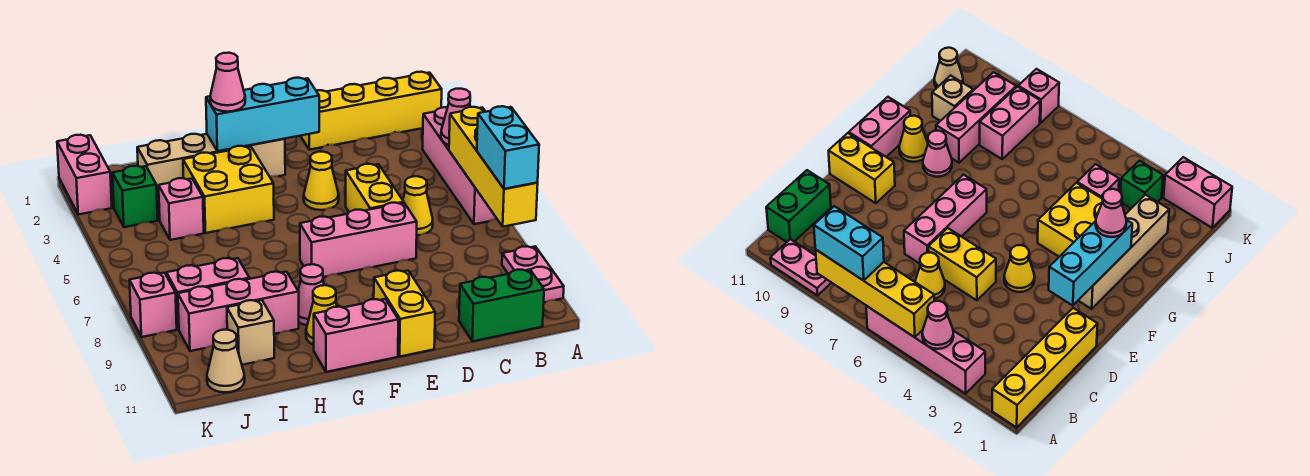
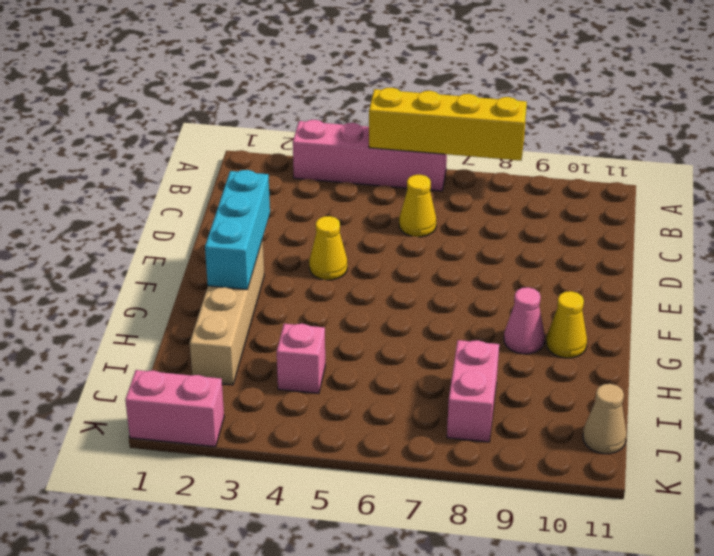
none -> yellow 1x4 brick [301,72,442,150]
none -> pink 1x2 plate [502,246,564,302]
none -> green 1x2 brick [459,270,544,341]

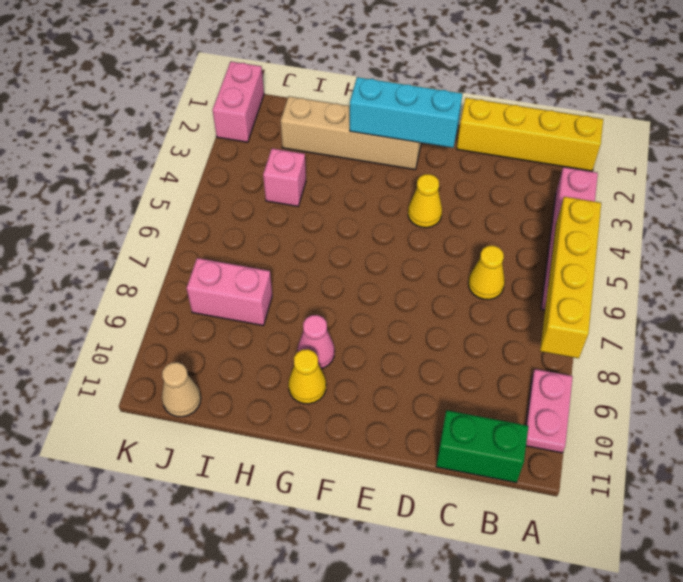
none -> yellow 1x2 brick [346,164,404,212]
none -> pink 1x3 brick [300,203,417,277]
none -> yellow 1x2 brick [374,271,435,356]

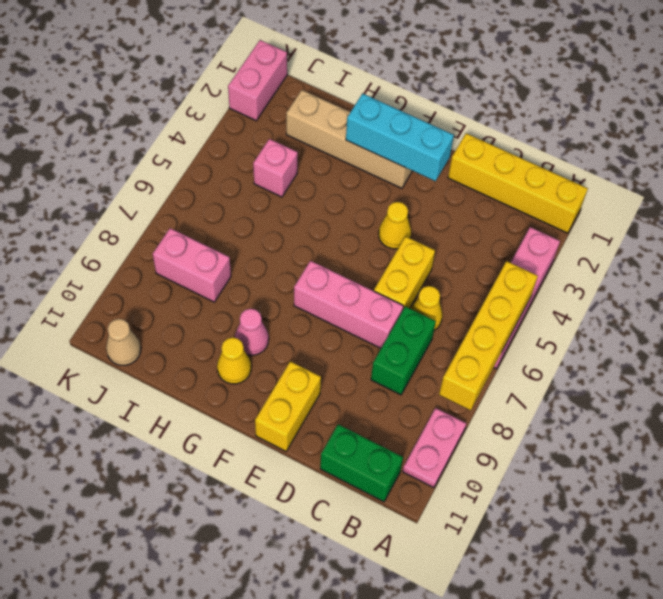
green 1x2 brick [371,306,436,395] -> none
none -> pink 1x2 brick [314,299,398,372]
none -> yellow 2x2 brick [183,146,274,233]
none -> pink 1x3 brick [178,272,299,351]

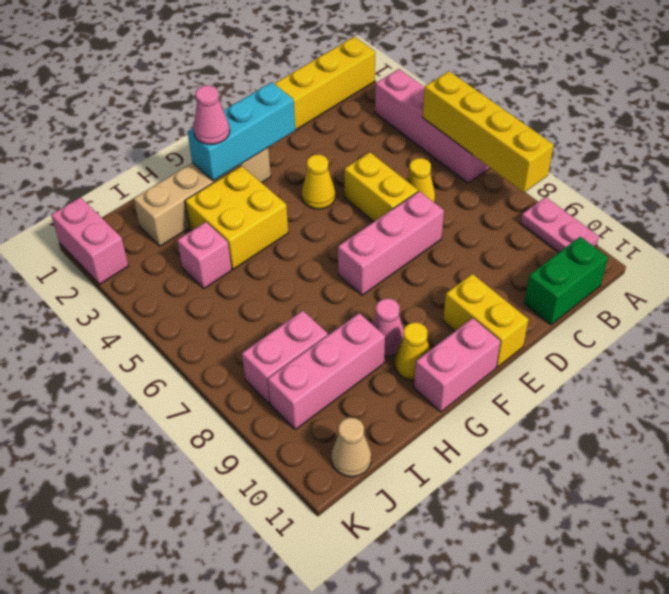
none -> tan 1x1 brick [227,300,274,365]
none -> green 1x1 brick [112,166,158,227]
none -> pink 1x1 brick [129,273,177,337]

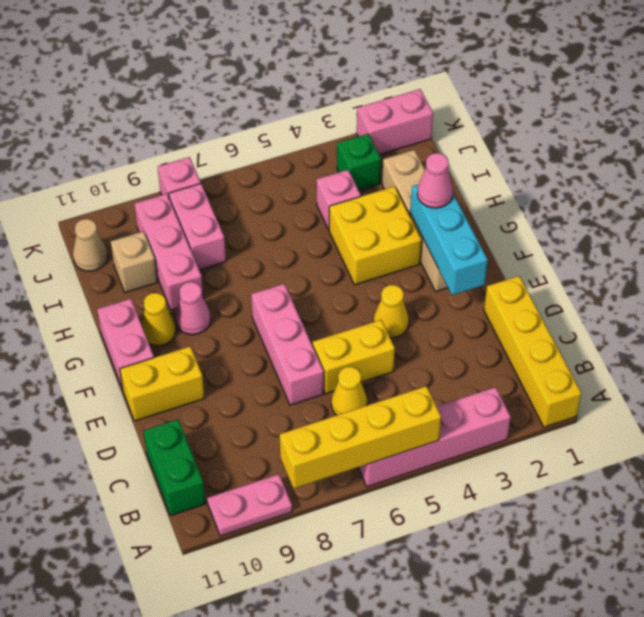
none -> pink 1x1 cone [441,89,470,145]
none -> cyan 1x2 brick [477,106,539,189]

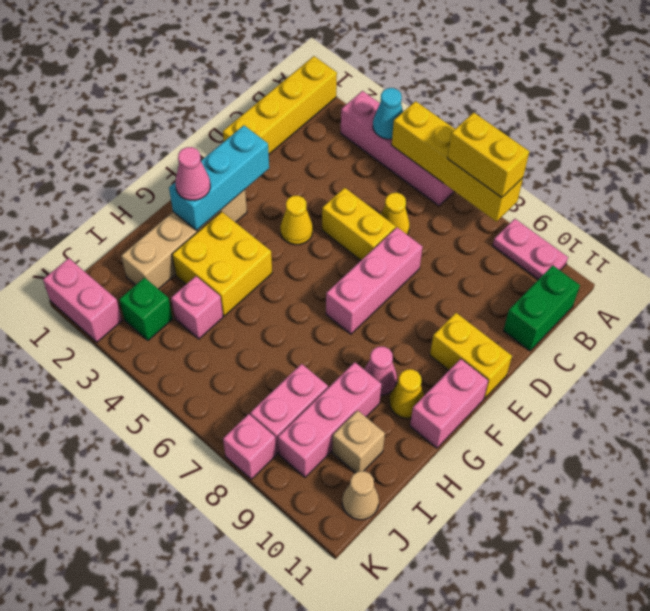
cyan 1x1 cone [373,88,403,139] -> pink 1x1 cone [441,89,470,145]
yellow 1x2 brick [448,112,529,198] -> cyan 1x2 brick [477,106,539,189]

